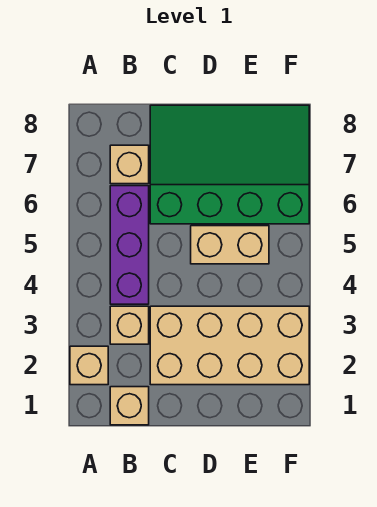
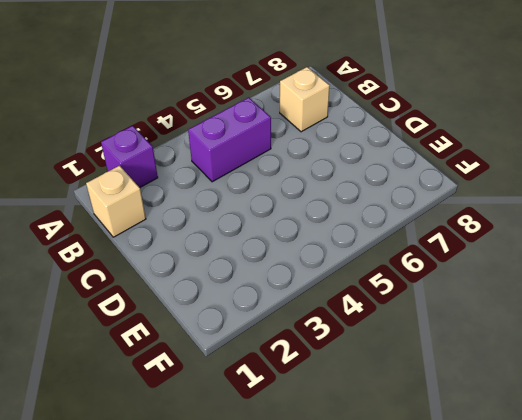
purple 1x1 brick [101,126,158,188] -> tan 1x1 brick [70,346,108,385]
purple 1x2 brick [188,98,271,182] -> purple 1x3 brick [110,186,149,304]
none -> tan 1x1 brick [110,306,149,344]
none -> tan 2x4 brick [150,306,309,385]

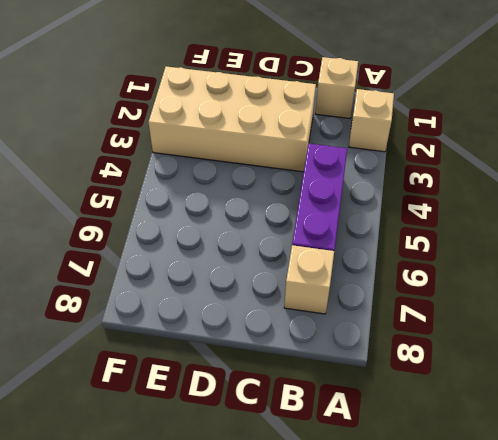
none -> tan 1x1 brick [110,306,149,344]
none -> green 3x4 slope [150,105,309,224]

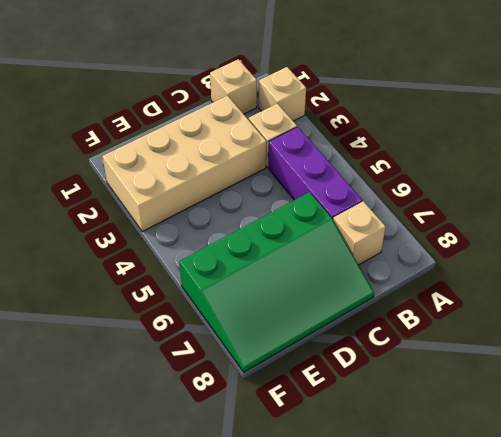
none -> tan 1x2 brick [191,226,269,264]

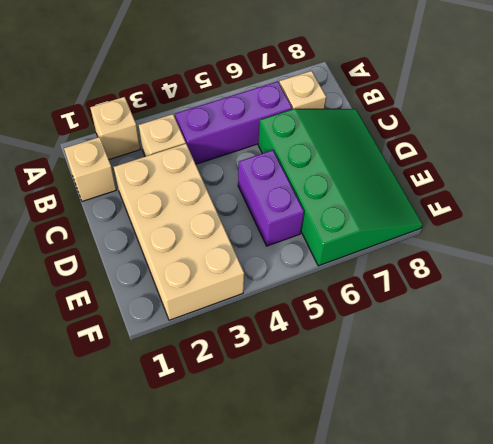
purple 1x2 brick [238,150,304,246] -> tan 1x2 brick [191,226,269,264]

